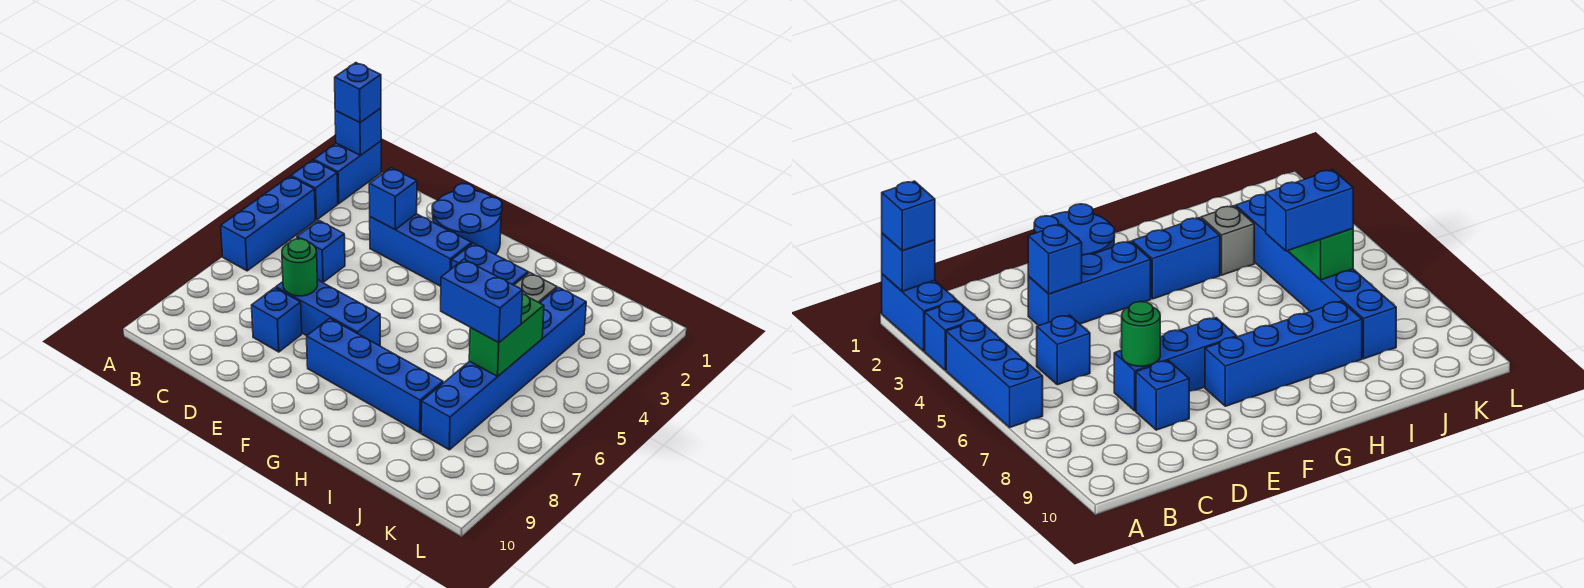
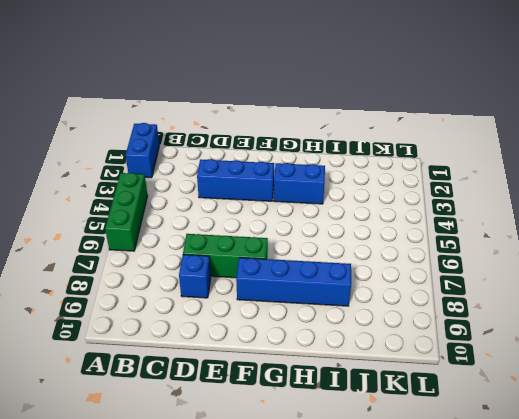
green 1x3 brick [105,173,148,251] -> blue 1x3 brick [221,176,315,271]
green 1x3 brick [183,234,268,278] -> blue 1x3 brick [276,280,380,346]
none -> blue 1x1 brick [291,160,338,220]
none -> blue 1x1 brick [297,221,345,282]
none -> blue 2x2 round brick [432,184,502,255]

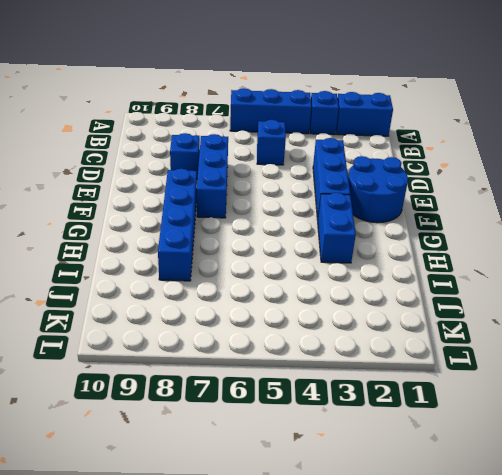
none -> grey 1x1 brick [514,272,557,303]
none -> blue 1x6 brick [421,287,586,450]
none -> blue 1x1 brick [335,108,381,156]

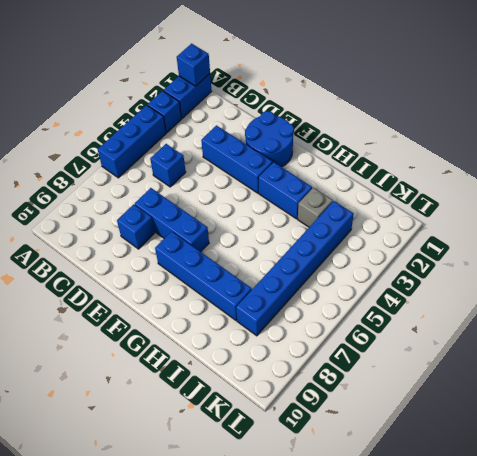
none -> blue 1x1 brick [369,168,417,229]
none -> green 1x1 round brick [282,239,318,296]
none -> green 1x2 brick [469,294,544,376]

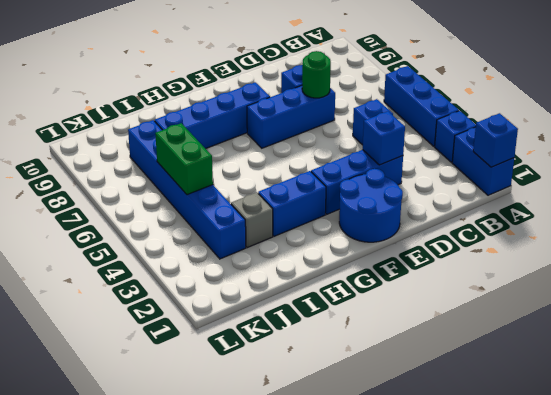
none -> blue 1x1 brick [335,63,381,123]
none -> blue 1x2 brick [441,259,523,343]

